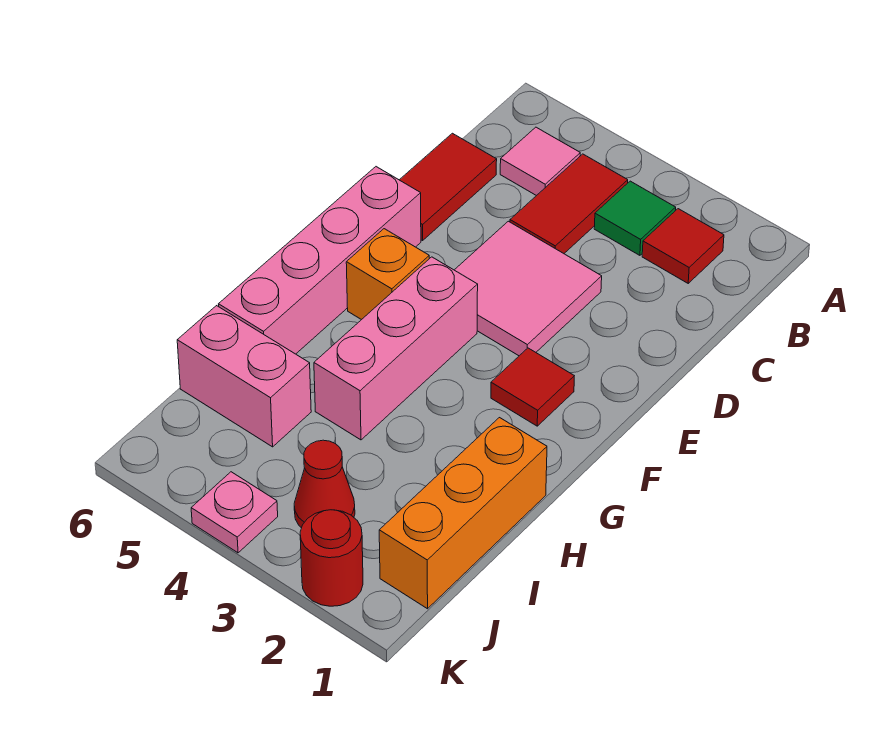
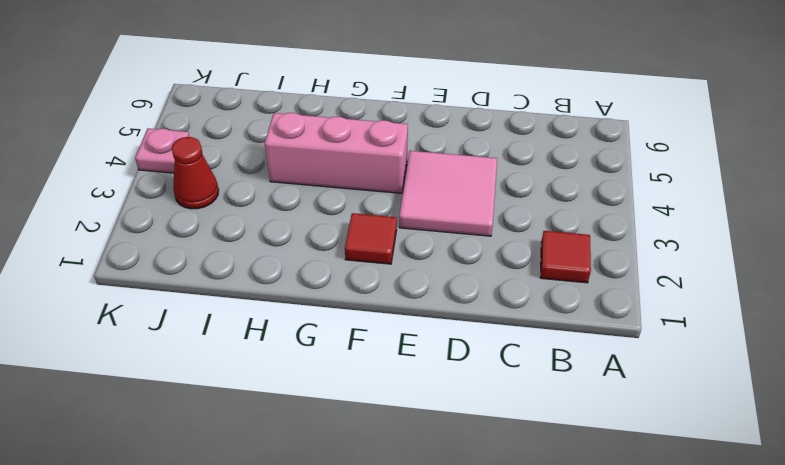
none -> green 1x1 tile [594,181,676,255]
none -> red 1x2 tile [510,154,628,253]
none -> pink 1x1 tile [500,127,580,196]

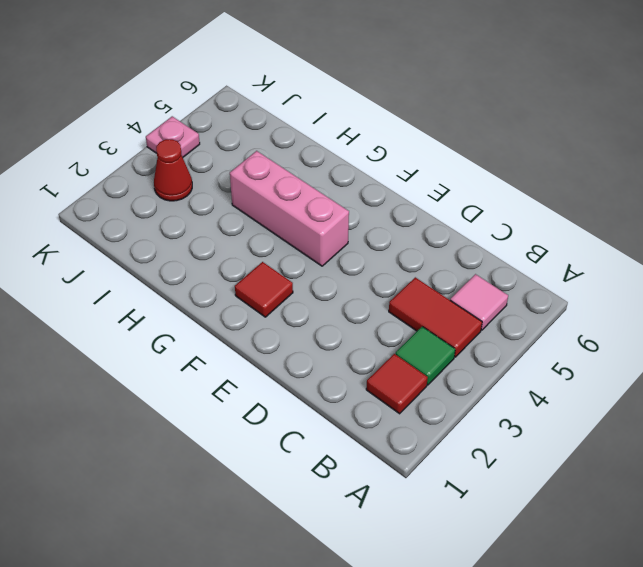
none -> red 1x2 tile [400,133,497,240]
none -> pink 2x2 tile [455,221,602,356]
none -> pink 1x4 brick [219,167,421,354]

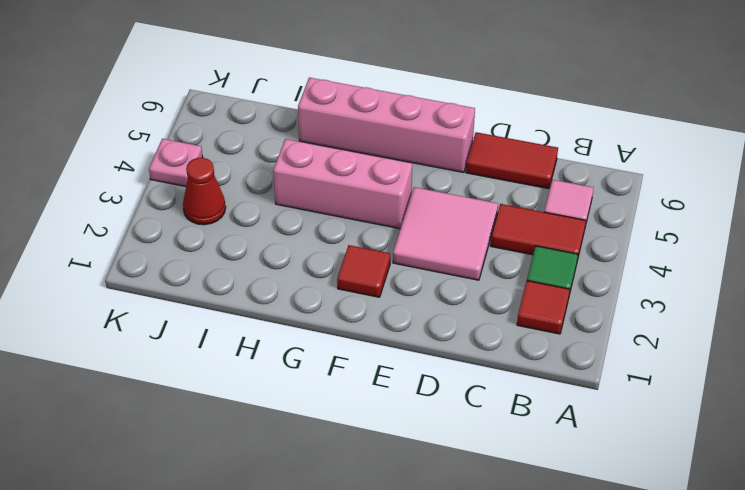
none -> orange 1x1 brick [346,229,429,320]
none -> orange 1x3 brick [379,418,547,609]
none -> pink 1x2 brick [177,306,311,447]

